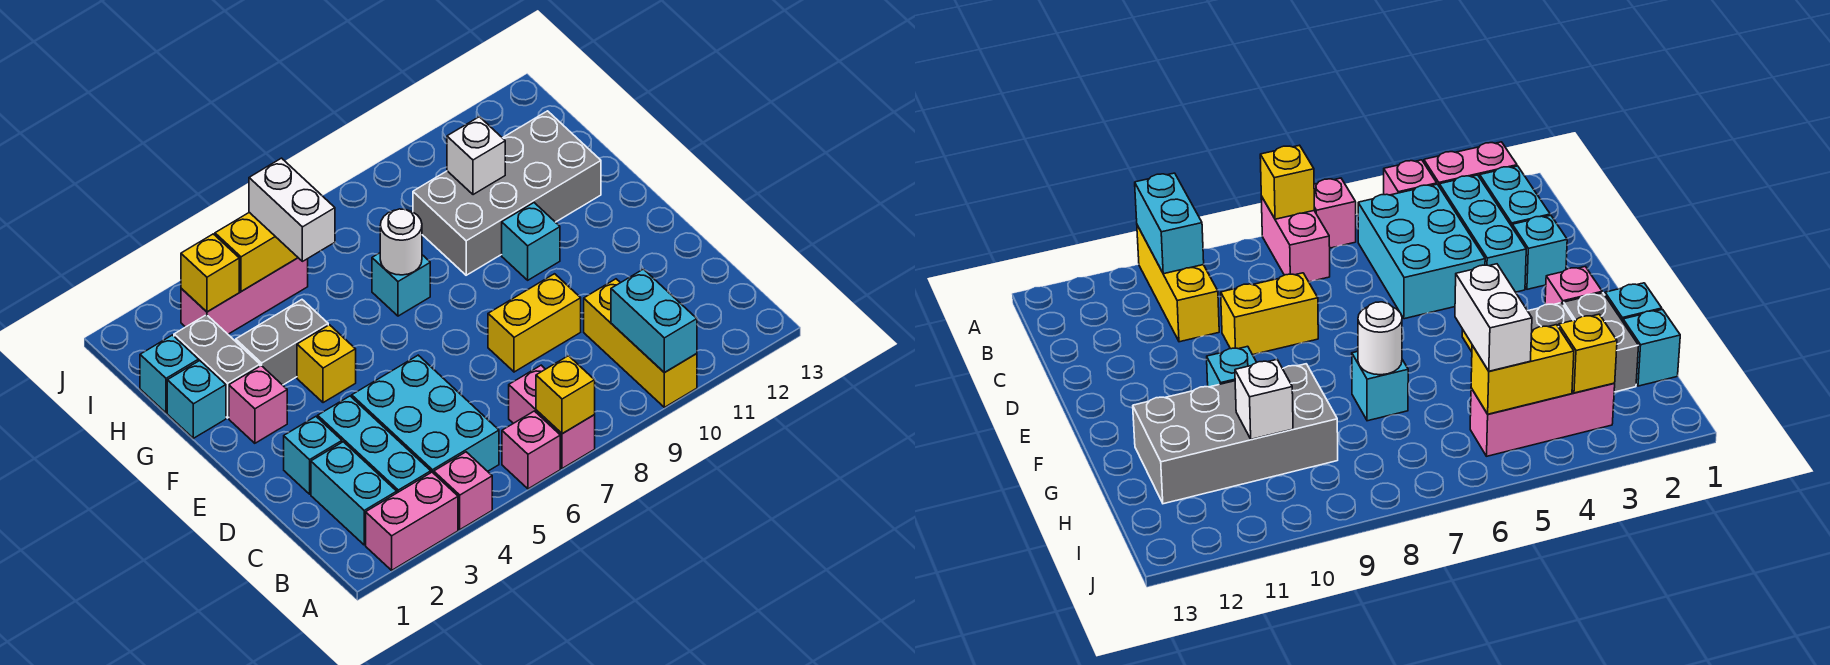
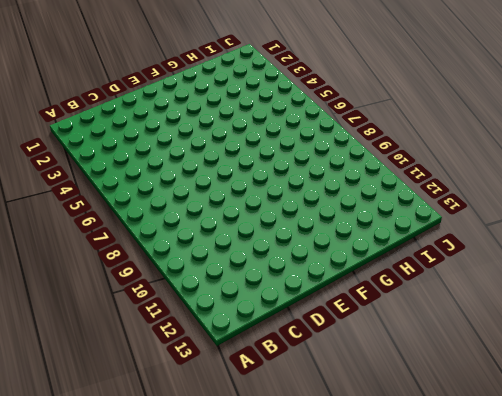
none -> pink 1x2 brick [366,472,458,570]
none -> pink 1x1 brick [434,452,492,530]
none -> pink 1x1 brick [502,411,560,489]

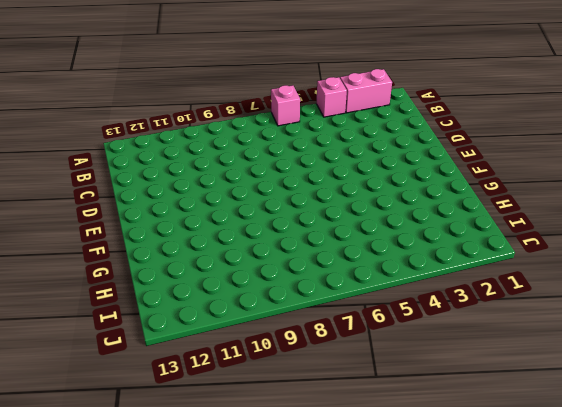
none -> pink 1x2 brick [509,365,595,469]
none -> yellow 1x3 brick [584,279,697,407]
none -> cyan 1x2 brick [311,442,397,545]

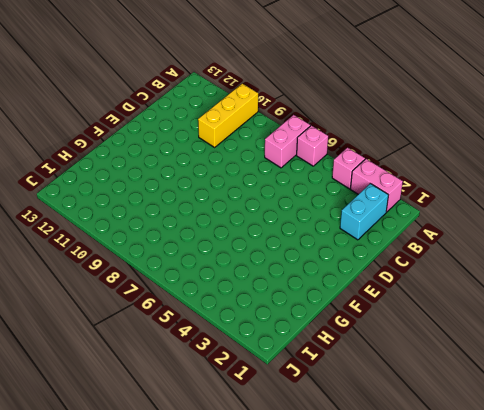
none -> cyan 1x3 brick [318,396,431,493]
none -> cyan 2x3 brick [352,355,499,473]
none -> cyan 1x1 brick [284,417,342,494]

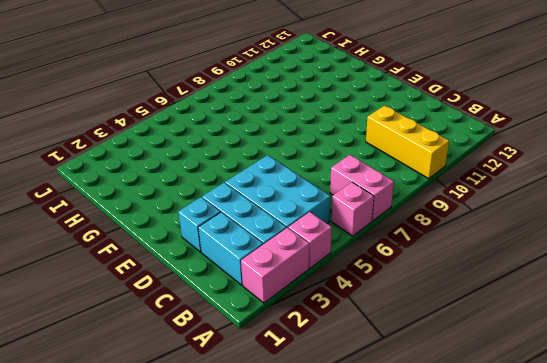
none -> yellow 1x2 brick [488,274,581,372]
none -> pink 1x1 brick [229,366,287,443]
none -> yellow 1x1 brick [297,325,356,403]

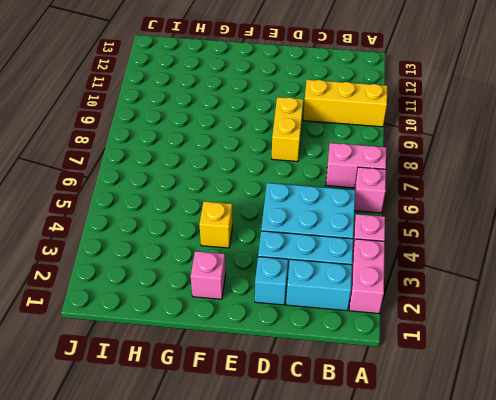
none -> cyan 1x1 brick [502,203,560,280]
none -> cyan 1x1 brick [167,361,226,438]
none -> grey 1x2 brick [174,315,260,418]

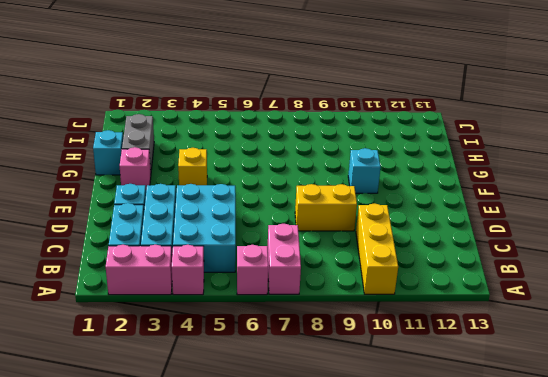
none -> grey 1x2 brick [236,300,328,385]
none -> cyan 1x1 brick [372,253,430,316]
none -> grey 2x4 brick [413,111,601,275]

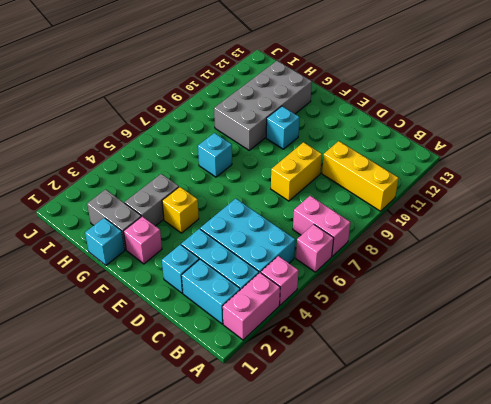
none -> cyan 1x1 brick [140,335,199,413]
none -> pink 1x3 brick [181,258,308,334]
none -> yellow 1x1 brick [536,356,595,434]

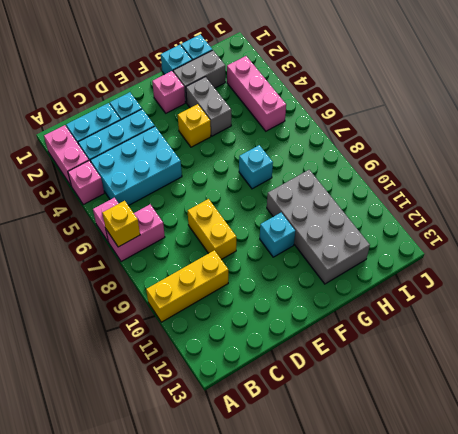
none -> cyan 1x2 brick [611,269,697,373]
none -> white 1x1 round brick [380,209,422,275]
none -> white 1x1 brick [447,117,505,195]

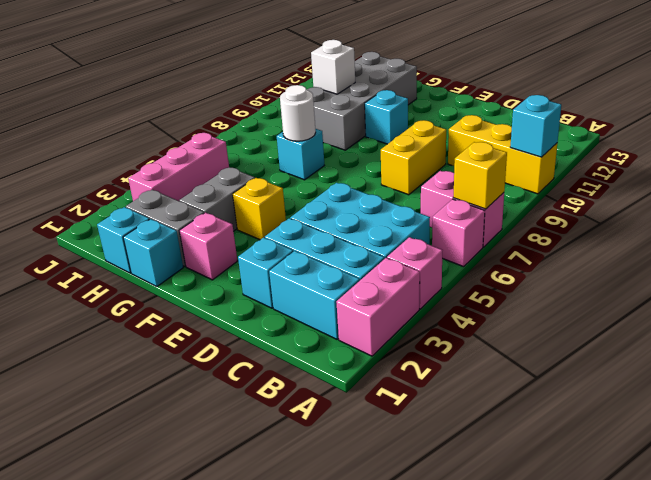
cyan 1x1 brick [510,95,561,157] -> cyan 1x2 brick [611,269,697,373]
none -> yellow 1x1 brick [181,234,239,312]
none -> yellow 1x2 brick [215,212,298,292]
none -> white 1x2 brick [249,158,335,261]

